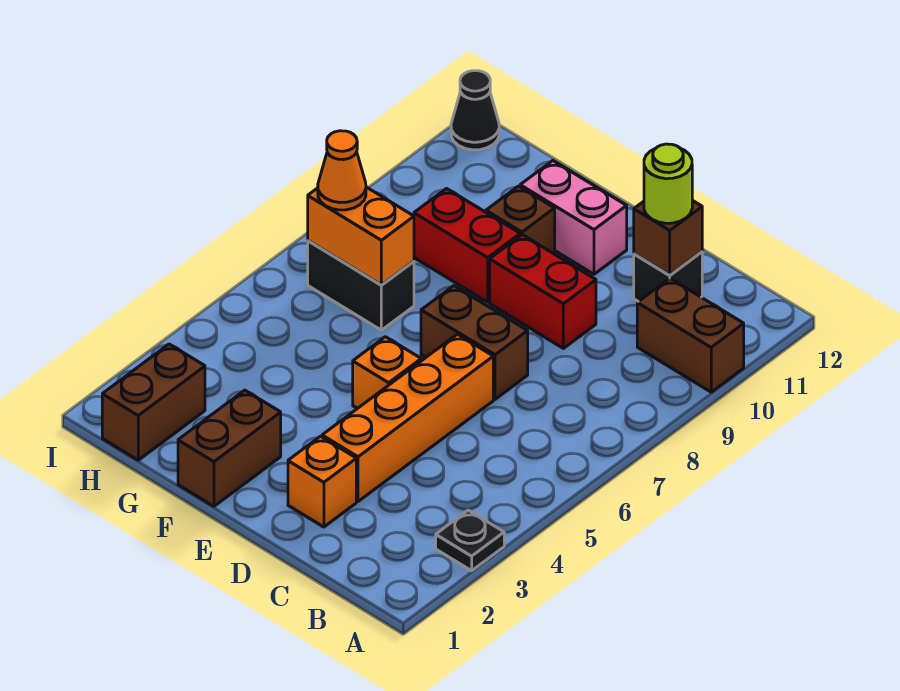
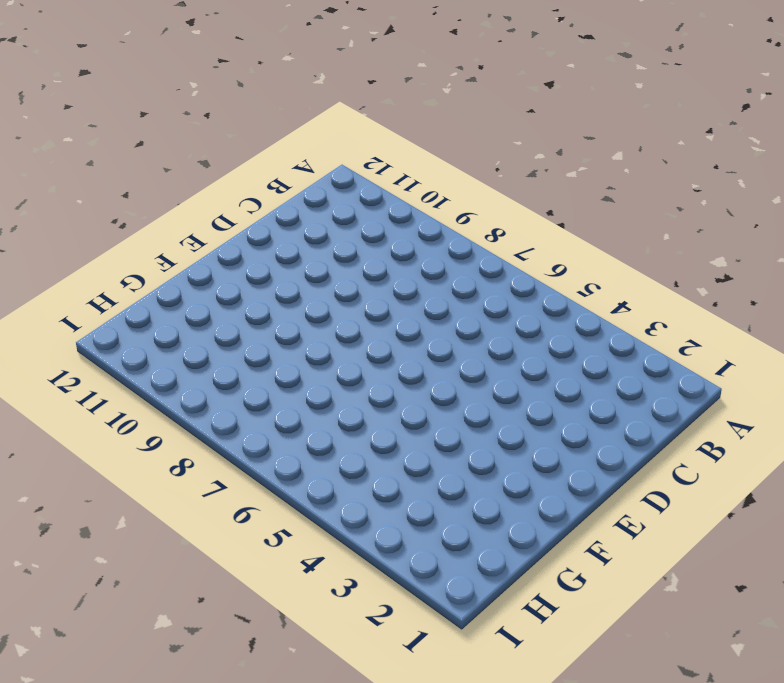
none -> black 1x1 plate [436,510,504,571]
none -> brown 1x2 brick [637,279,744,392]
none -> black 1x1 brick [634,252,702,302]

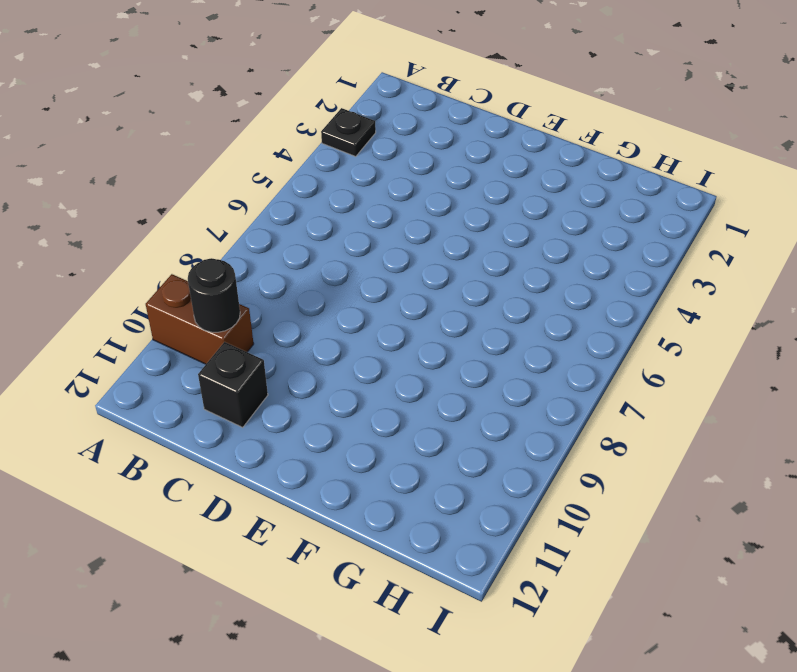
black 1x1 round brick [188,258,240,332] -> none
none -> orange 1x1 brick [288,436,356,527]
none -> orange 1x4 brick [322,334,493,501]
none -> brown 1x2 brick [421,286,528,399]

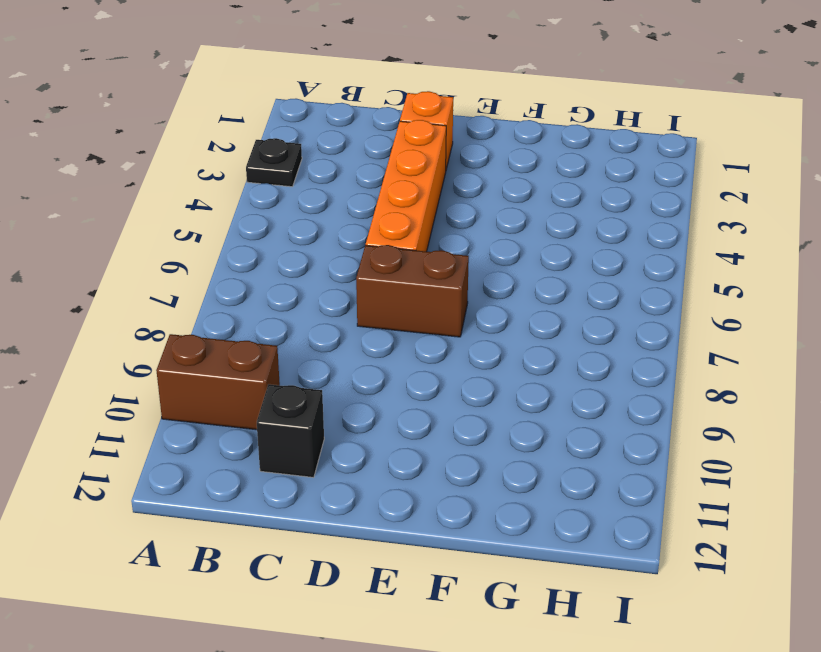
none -> red 1x2 brick [490,235,596,348]
none -> orange 1x1 brick [353,337,421,409]
none -> pink 1x2 brick [520,161,627,274]

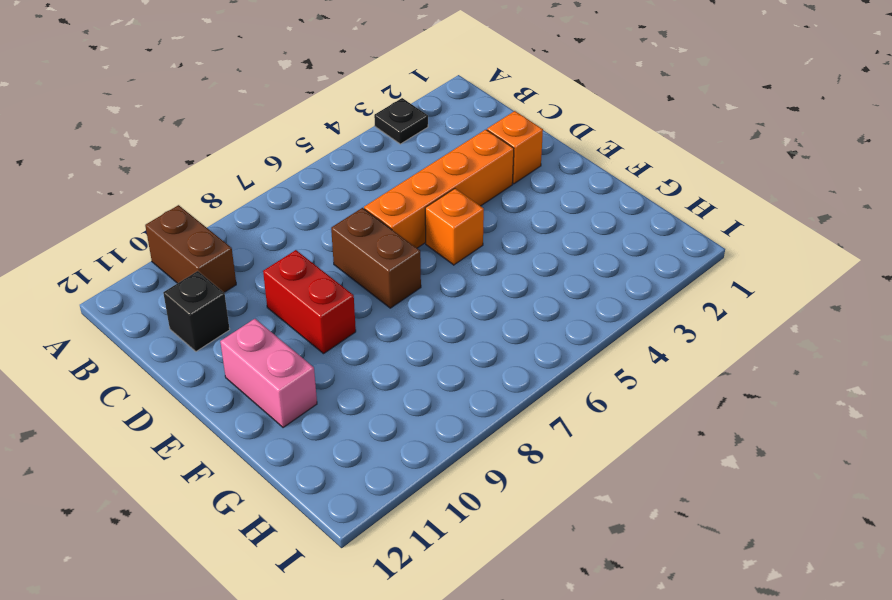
none -> brown 1x2 brick [178,390,281,506]
none -> red 1x2 brick [414,189,520,302]
none -> brown 1x1 brick [486,186,555,253]

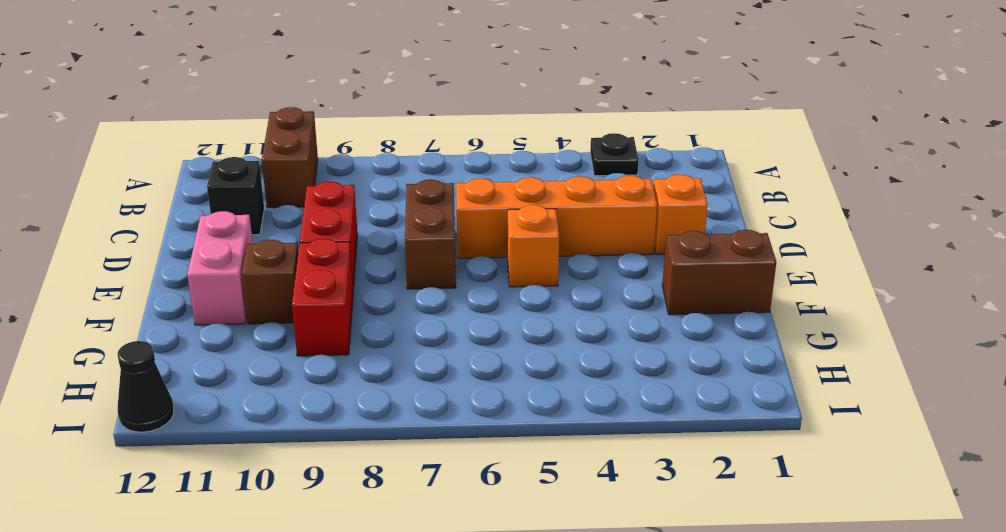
none -> black 1x2 brick [308,241,414,330]
none -> brown 1x2 brick [102,344,205,460]
none -> brown 1x1 brick [634,200,702,275]

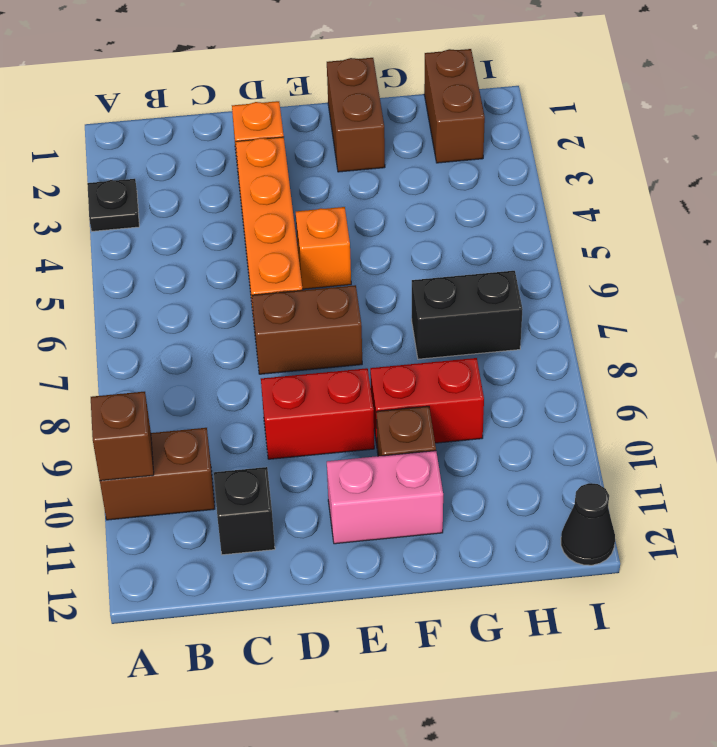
brown 1x1 brick [91,392,154,481] -> brown 1x1 brick moved to [634,200,702,275]
none -> orange 1x2 brick [308,187,414,285]
none -> lime 1x1 round brick [644,144,692,223]
none -> orange 1x1 cone [318,131,366,210]

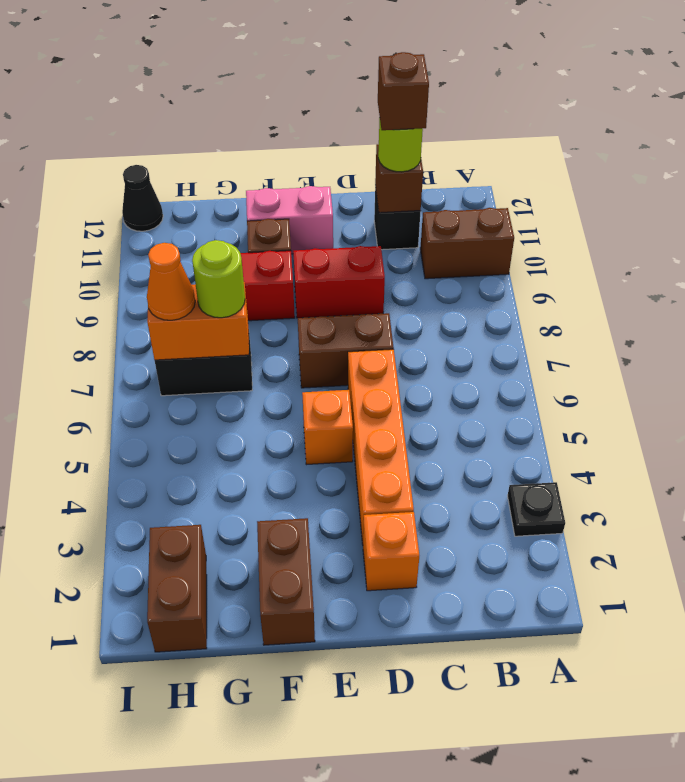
brown 1x1 brick [378,52,429,130] -> none
lime 1x1 round brick [192,240,245,318] -> none

